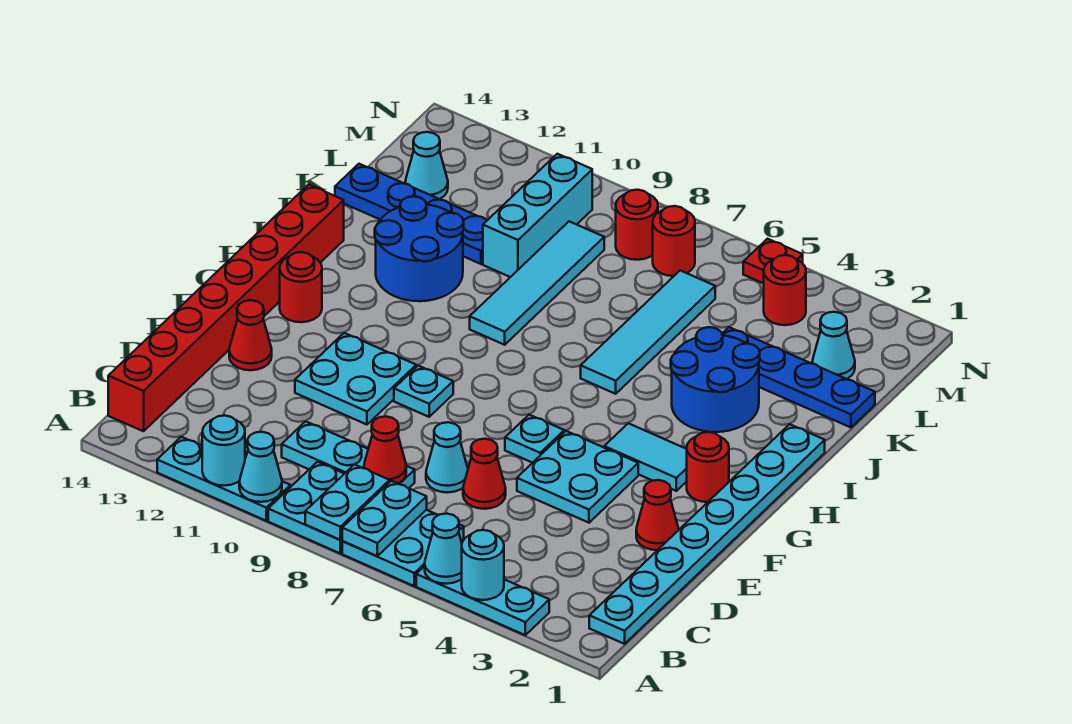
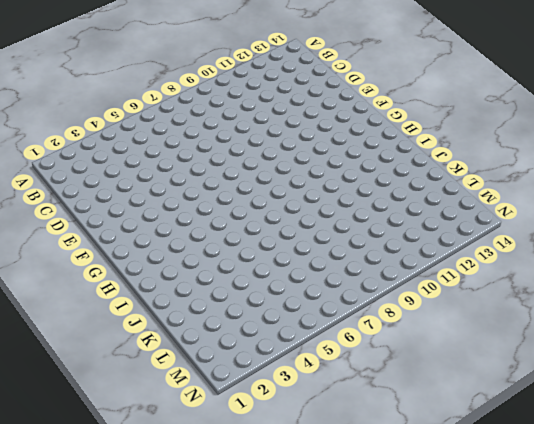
none -> cyan 1x3 plate [416,566,549,635]
none -> cyan 2x2 plate [342,510,464,586]
none -> cyan 2x2 plate [268,462,344,553]
none -> cyan 1x3 plate [157,437,290,521]

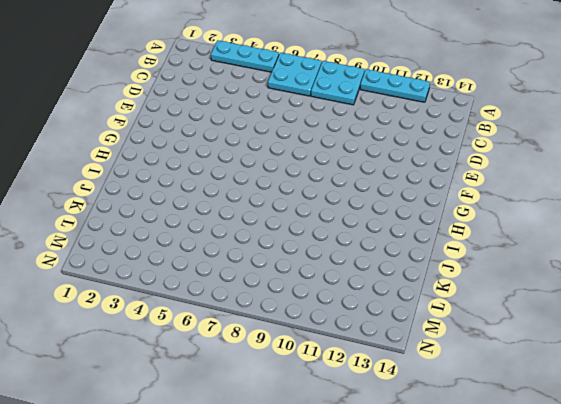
none -> cyan 1x8 plate [589,424,825,644]
none -> red 1x8 brick [108,185,344,431]
none -> cyan 1x3 plate [282,421,415,488]
none -> red 1x1 cone [463,439,506,509]

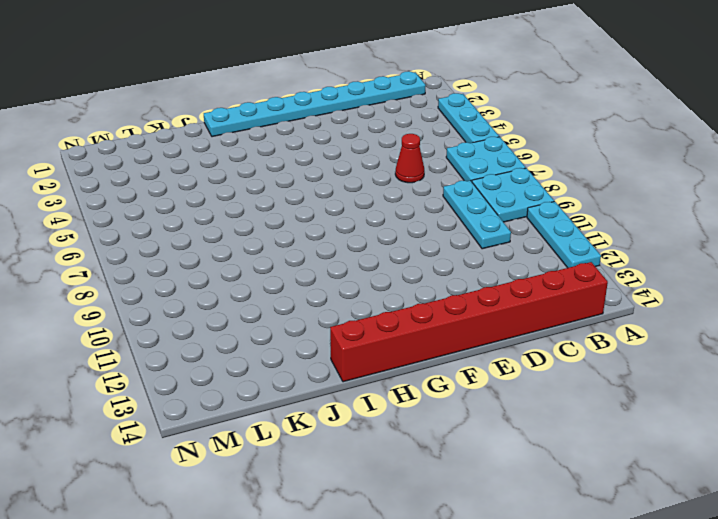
none -> cyan 1x1 cone [426,422,468,492]
none -> red 1x1 cone [636,480,679,550]
none -> cyan 2x2 plate [517,431,638,523]
none -> cyan 2x2 plate [295,333,416,425]

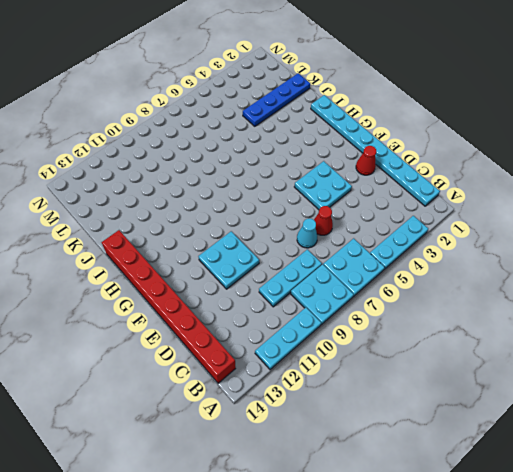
none -> red 1x1 cone [229,300,272,370]
none -> cyan 1x1 plate [505,415,564,463]
none -> cyan 1x1 plate [394,366,453,417]
none -> red 1x1 round brick [687,432,729,502]

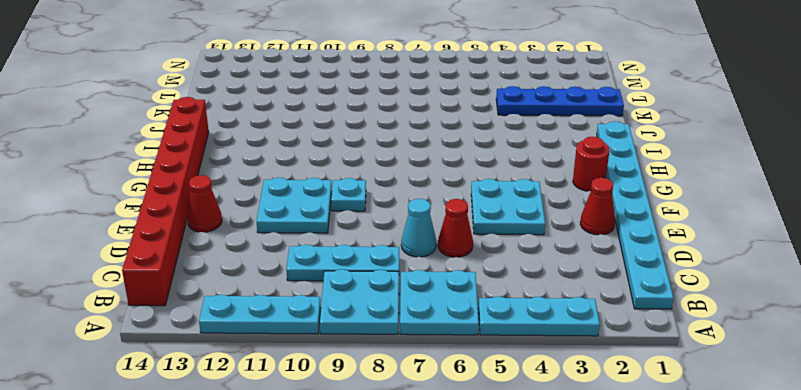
none -> cyan 1x1 plate [505,415,564,463]
none -> cyan 1x2 tile [604,423,687,491]
none -> red 1x1 round brick [280,252,322,322]
none -> blue 2x2 round brick [671,327,760,432]

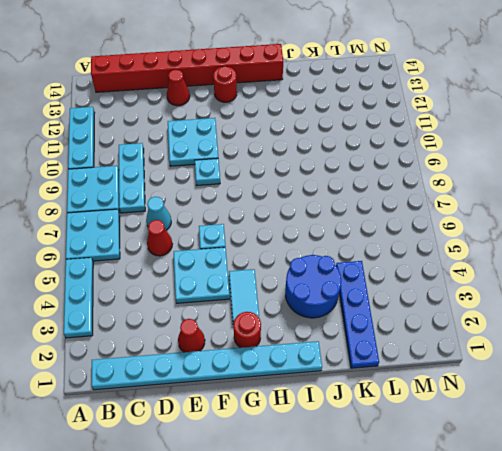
none -> cyan 1x4 tile [581,270,715,394]
none -> cyan 1x4 tile [470,221,604,345]
none -> blue 2x2 round brick [375,196,464,301]
none -> cyan 1x3 brick [483,154,592,277]

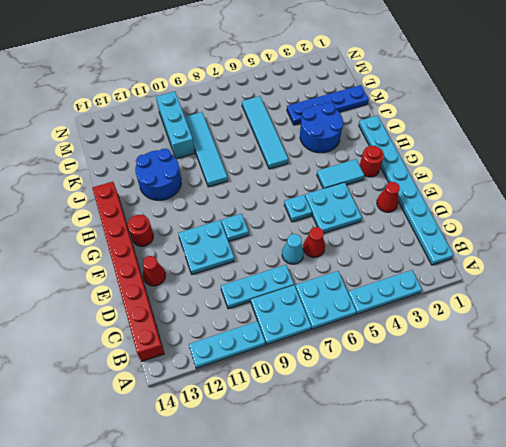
none -> blue 1x4 plate [335,164,487,264]
none -> cyan 1x1 cone [812,312,855,379]
none -> cyan 1x1 cone [405,132,448,199]
none -> red 1x1 round brick [764,255,806,325]

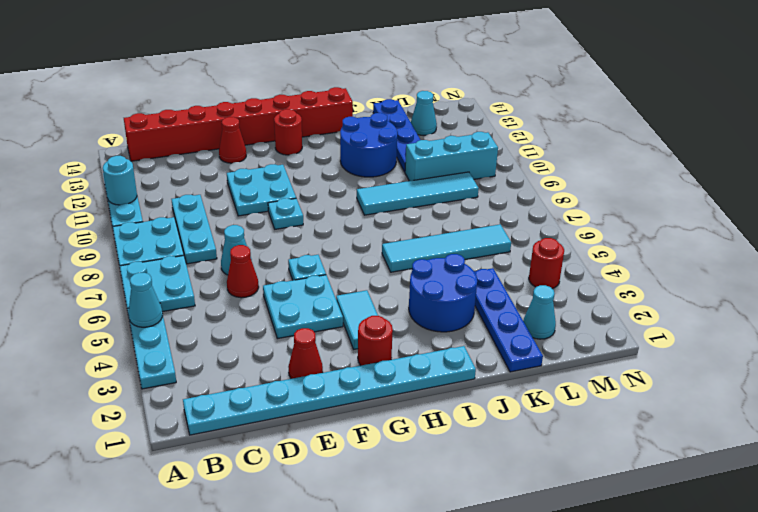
none -> red 1x1 round brick [653,206,695,276]
none -> red 1x1 round brick [616,190,658,260]
none -> red 1x1 plate [743,239,803,284]
none -> cyan 1x1 round brick [462,530,504,600]

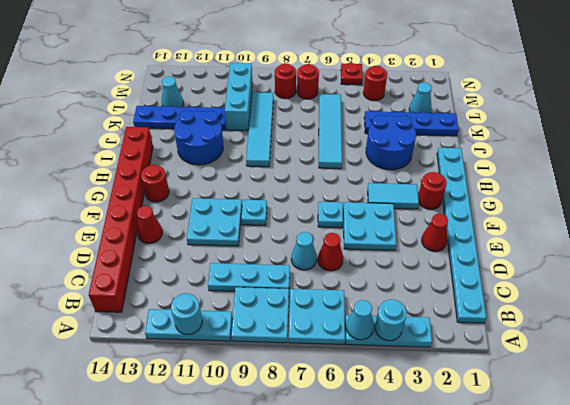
none -> cyan 1x2 plate [342,481,427,556]
none -> cyan 1x2 plate [305,464,390,540]
none -> cyan 1x1 cone [239,432,282,502]
none -> red 1x1 cone [364,417,406,483]

